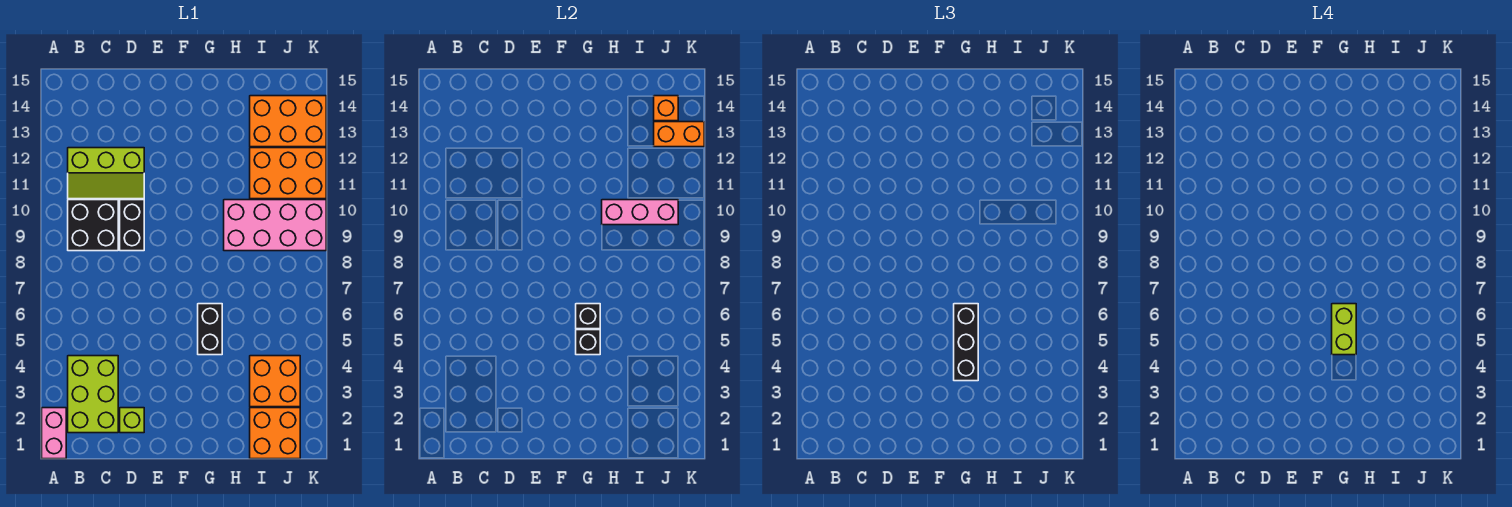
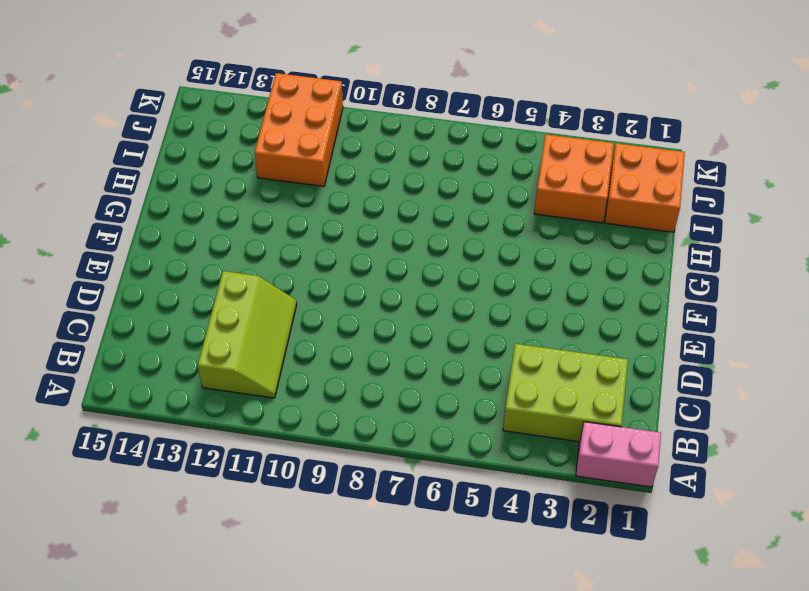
none -> black 2x2 brick [68,200,118,251]
none -> lime 1x1 brick [120,408,144,433]
none -> black 1x2 brick [120,200,144,251]

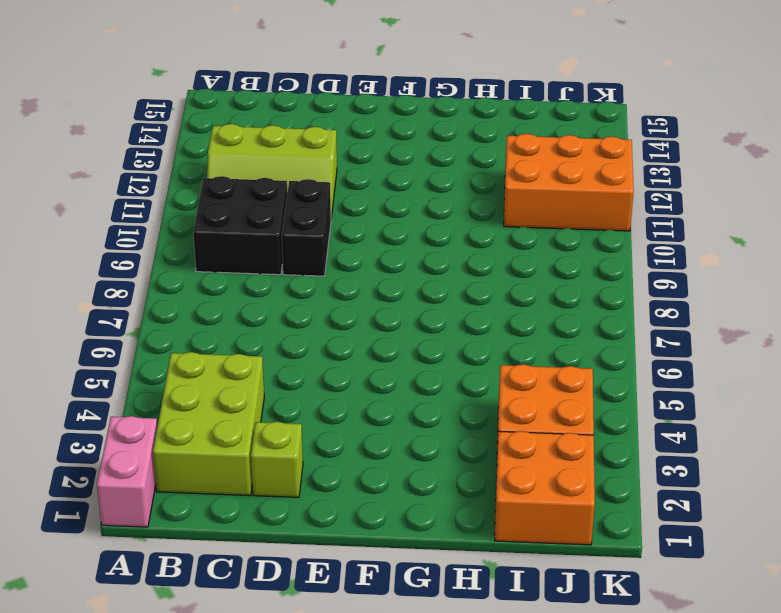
none -> black 1x2 brick [198,304,222,355]
none -> pink 2x4 brick [224,200,326,251]
none -> orange 2x3 brick [250,96,326,147]

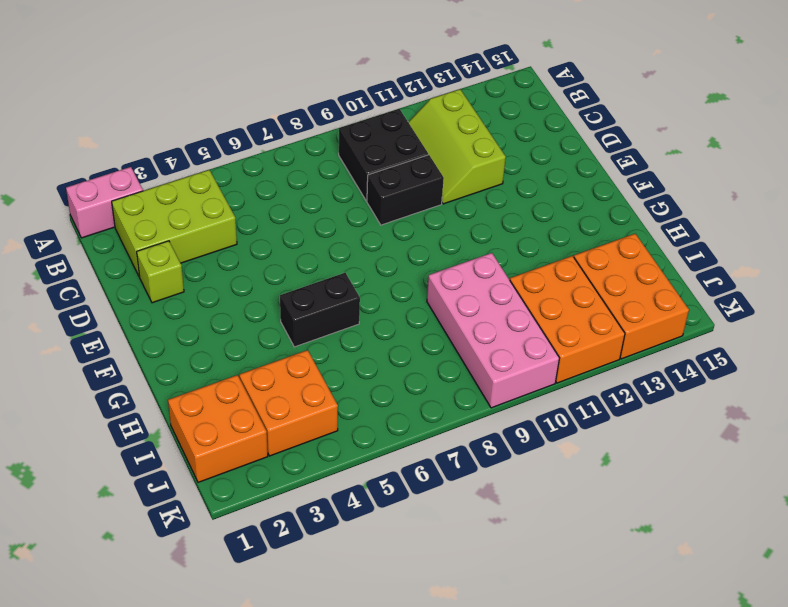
none -> black 1x1 brick [576,330,600,355]
none -> black 1x1 brick [576,304,600,329]
none -> pink 1x3 brick [602,200,678,225]

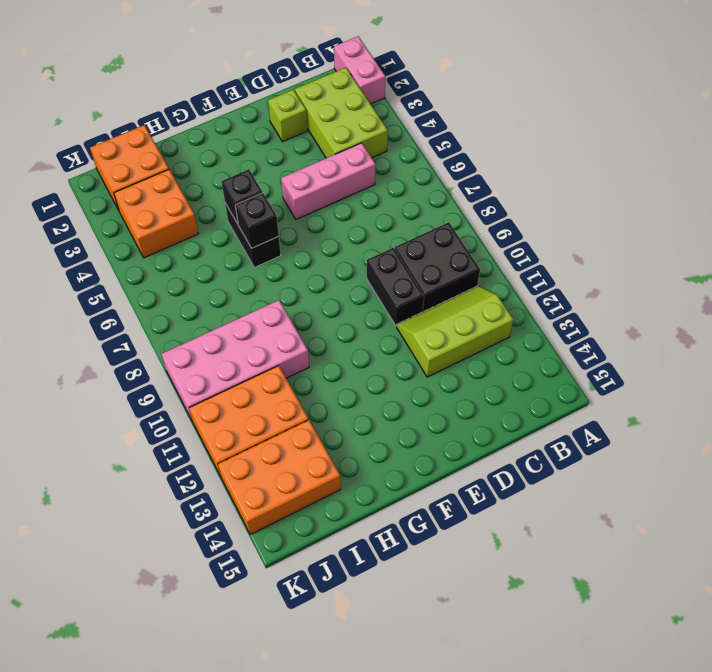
pink 1x3 brick [281,143,376,219] -> pink 1x3 brick moved to [602,200,678,225]
none -> orange 1x2 brick [654,122,704,147]
none -> orange 1x1 brick [654,96,678,121]
none -> black 1x3 brick [954,304,978,381]

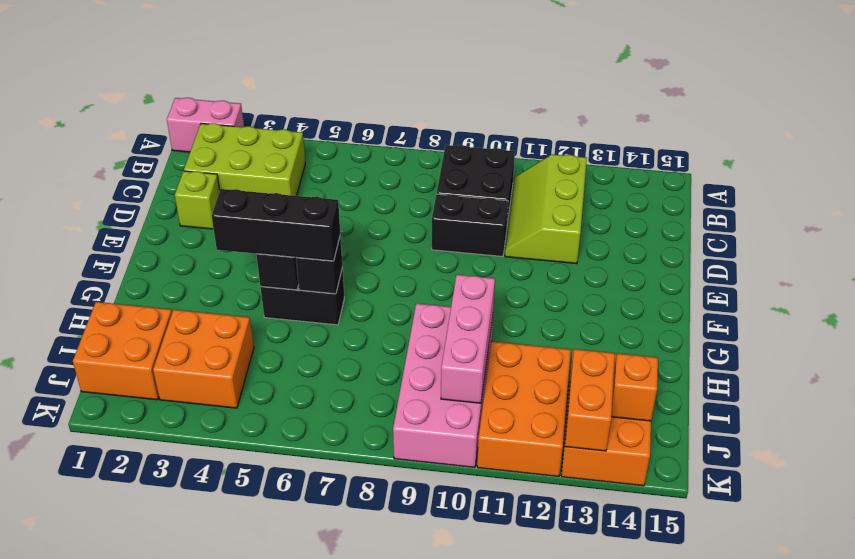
none -> lime 1x2 brick [1332,304,1356,355]

